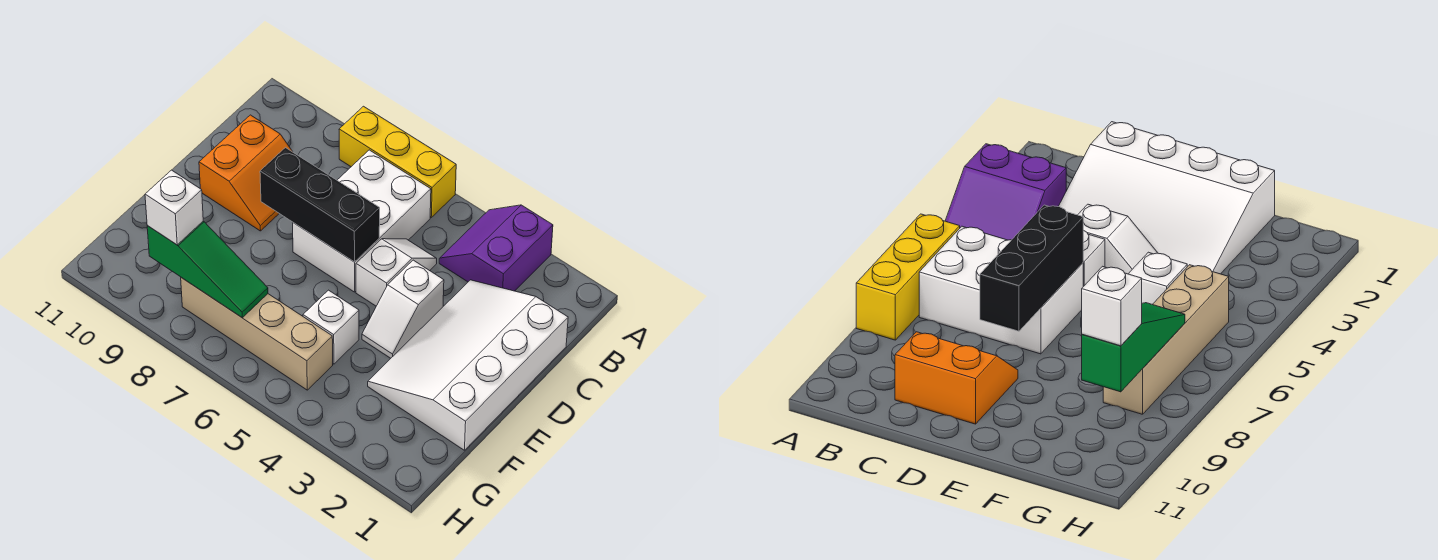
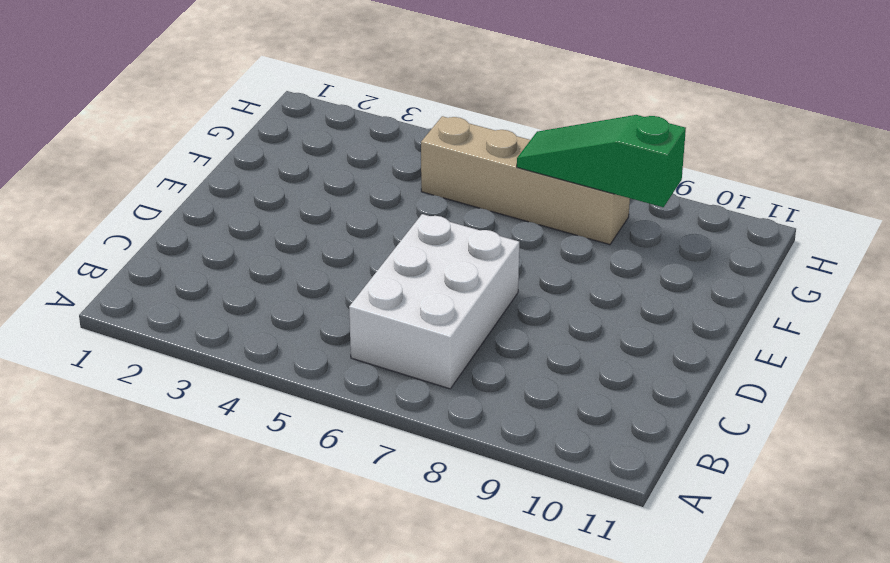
none -> purple 2x2 slope [439,205,553,291]
none -> yellow 1x3 brick [339,106,456,217]
none -> white 3x4 slope [368,280,568,450]

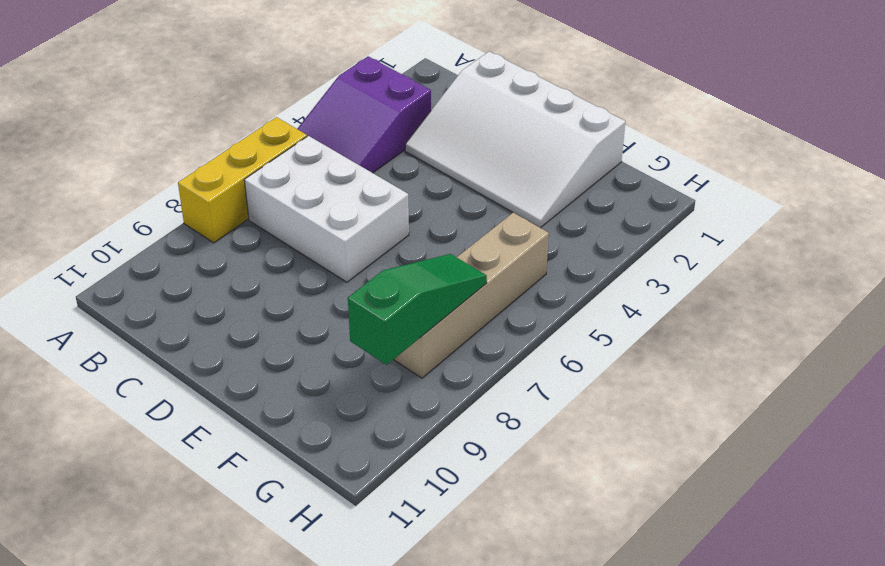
purple 2x3 slope [297,56,431,173] -> purple 2x2 slope [439,205,553,291]
none -> white 1x2 slope [356,239,437,306]
none -> orange 2x2 slope [199,115,293,231]
none -> white 1x2 slope [362,260,444,358]

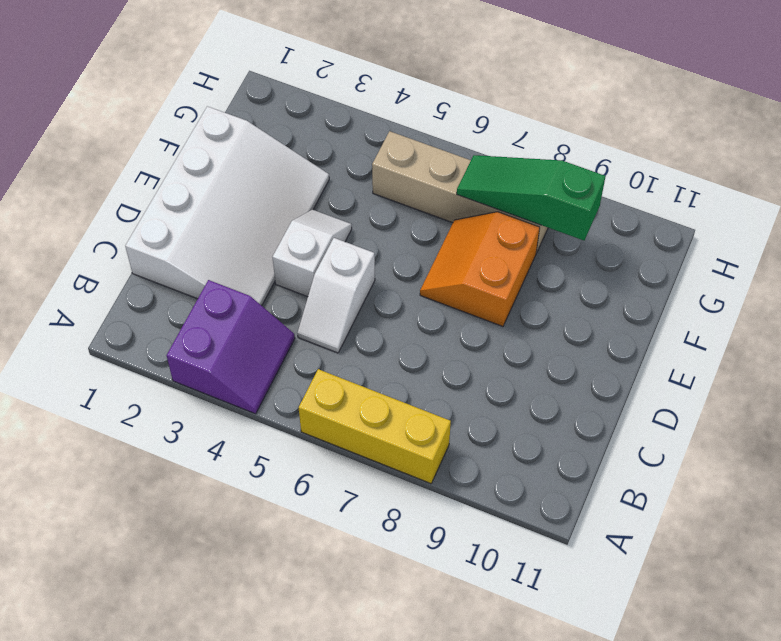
orange 2x2 slope [420,212,540,326] -> orange 2x2 slope moved to [199,115,293,231]
none -> white 2x3 brick [293,150,431,292]
none -> white 1x1 brick [303,290,359,364]
none -> black 1x3 brick [260,148,380,262]

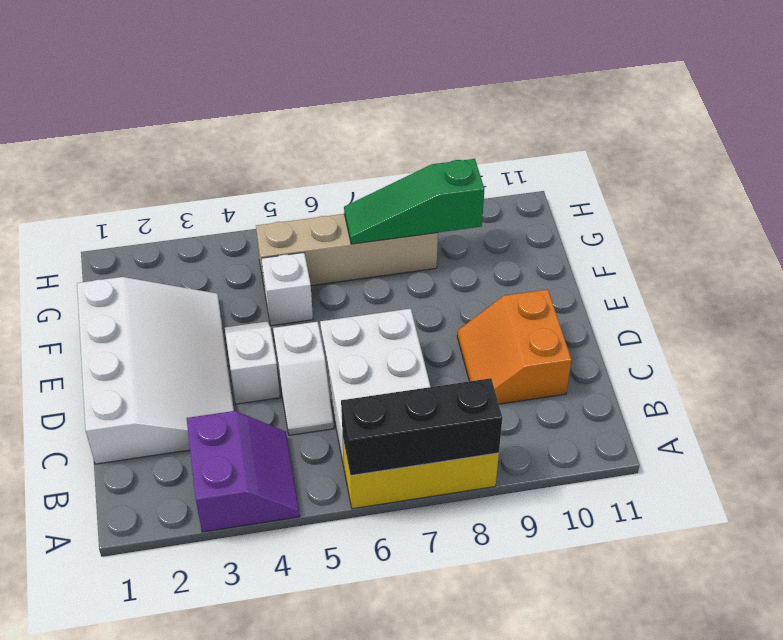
black 1x3 brick [341,378,502,476] -> black 1x3 brick moved to [260,148,380,262]
none -> white 1x1 brick [145,170,203,245]

